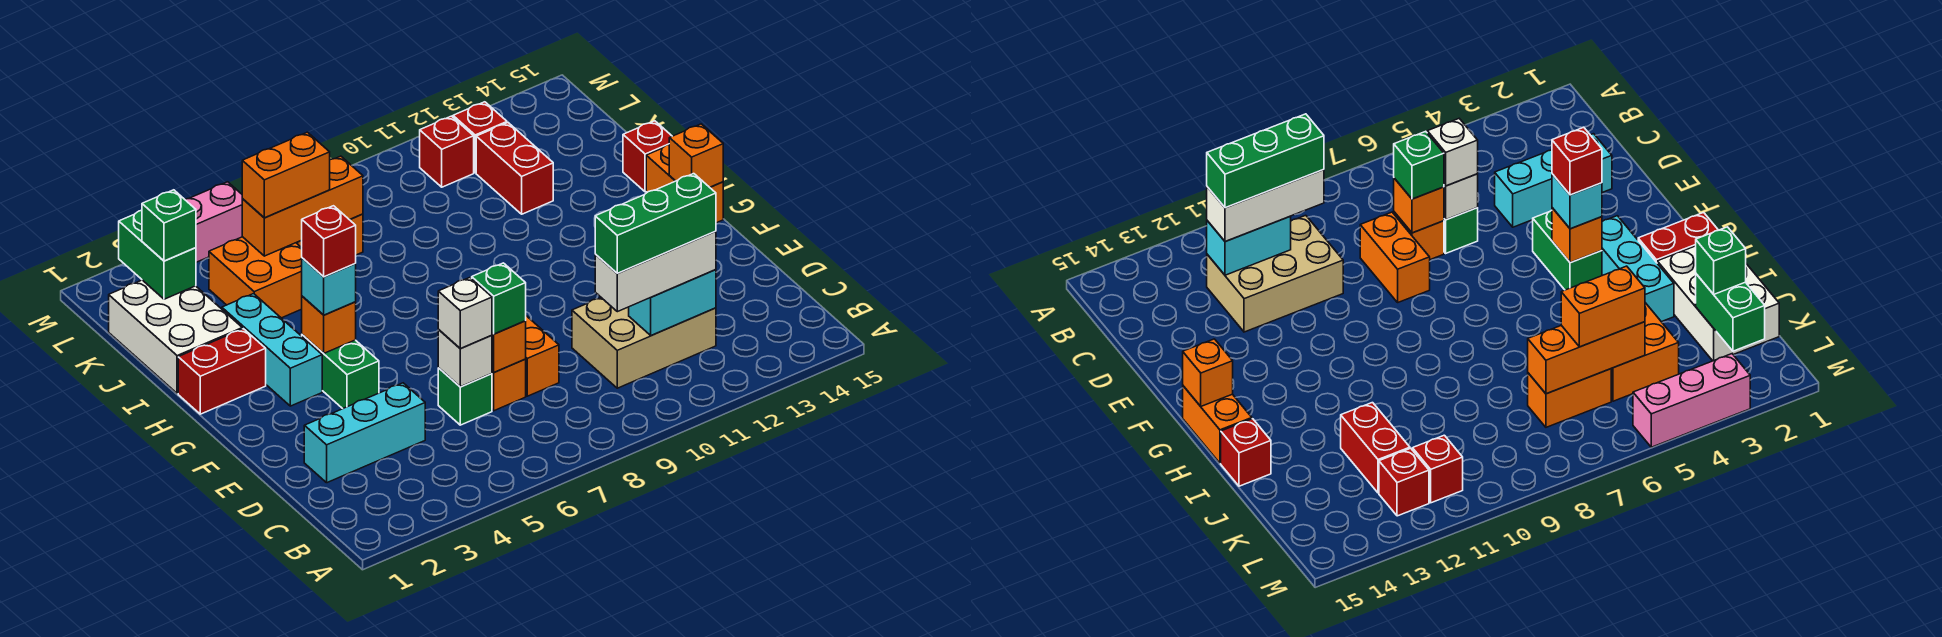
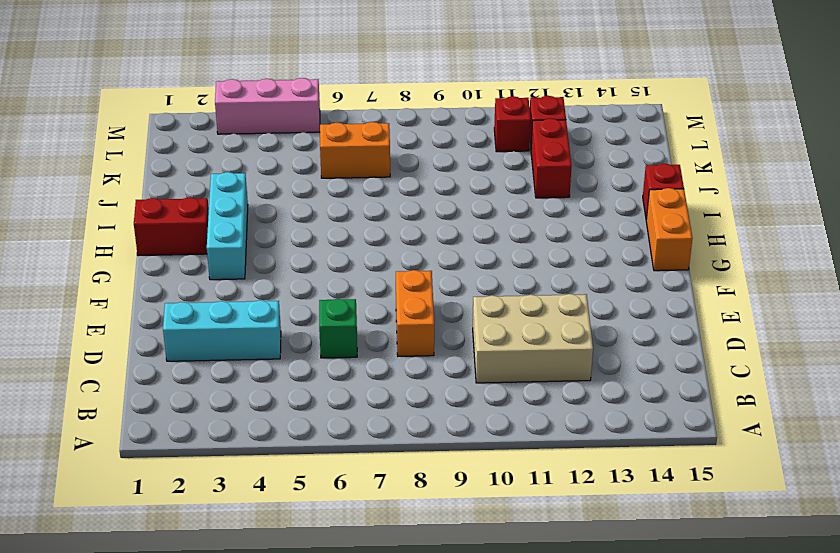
none -> orange 1x1 brick [492,359,526,411]
none -> green 1x2 brick [302,335,379,409]
none -> white 2x3 brick [109,280,242,393]
none -> orange 2x2 brick [209,237,302,318]

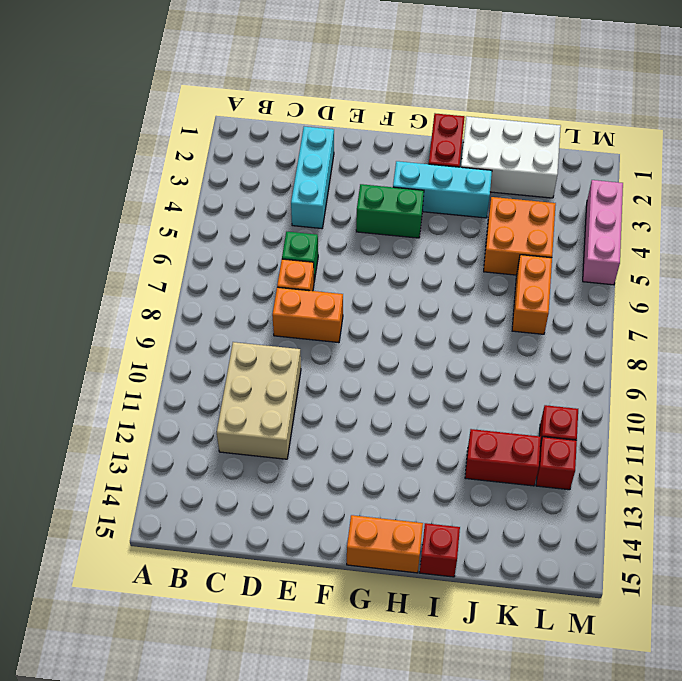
none -> cyan 1x2 brick [629,270,716,336]
none -> white 1x1 brick [438,329,492,387]
none -> orange 1x1 brick [492,321,526,372]
none -> orange 1x1 brick [302,296,356,353]

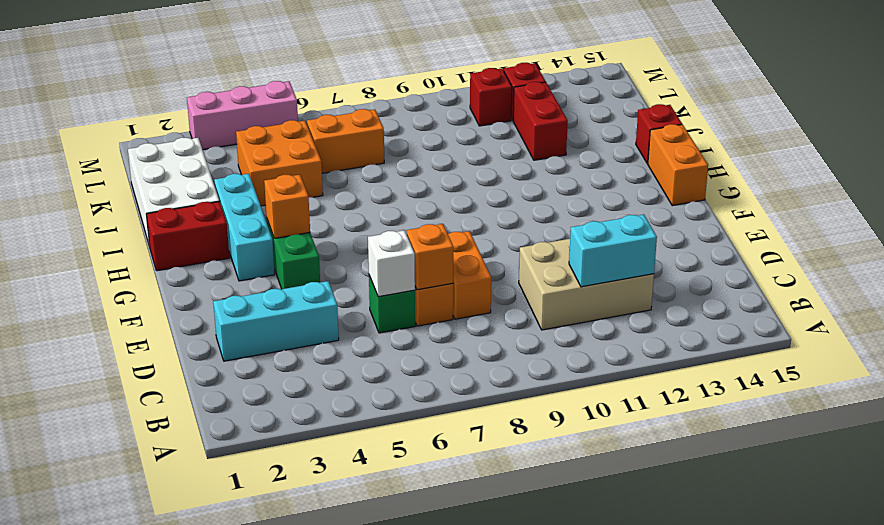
none -> orange 1x1 brick [669,124,723,187]
none -> green 1x2 brick [119,210,196,299]
none -> orange 1x3 brick [242,156,363,256]
none -> white 1x3 brick [595,231,716,312]

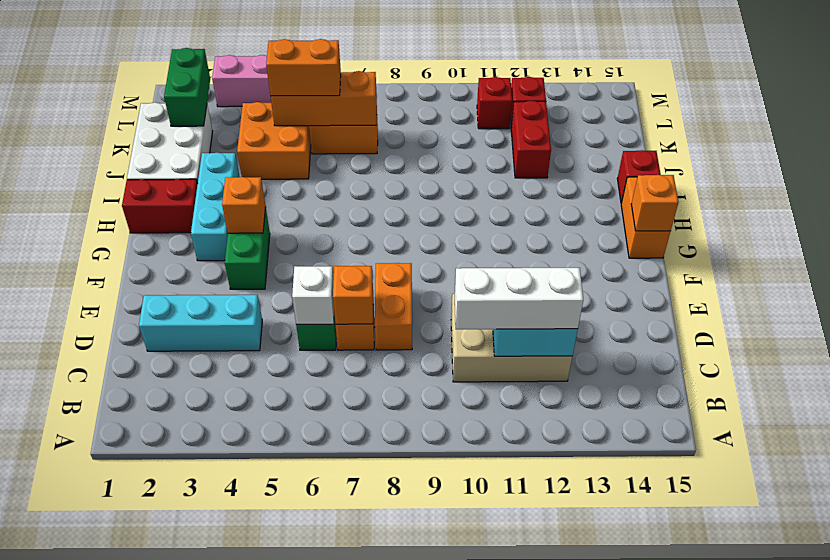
none -> white 1x1 brick [438,278,492,348]
none -> green 1x1 brick [472,263,526,334]
none -> cyan 1x1 brick [302,258,356,315]
none -> green 1x1 brick [142,190,196,261]

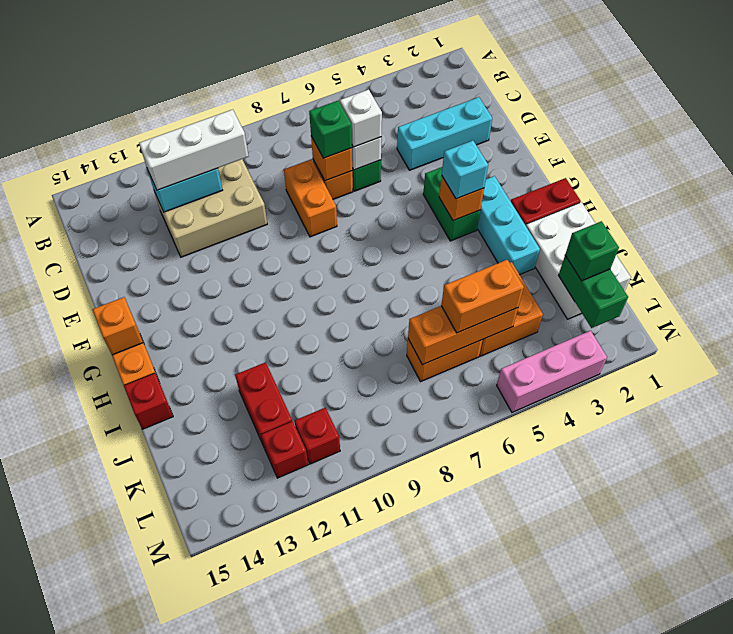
none -> green 1x3 brick [595,174,716,273]
none -> red 1x1 brick [301,206,356,277]

